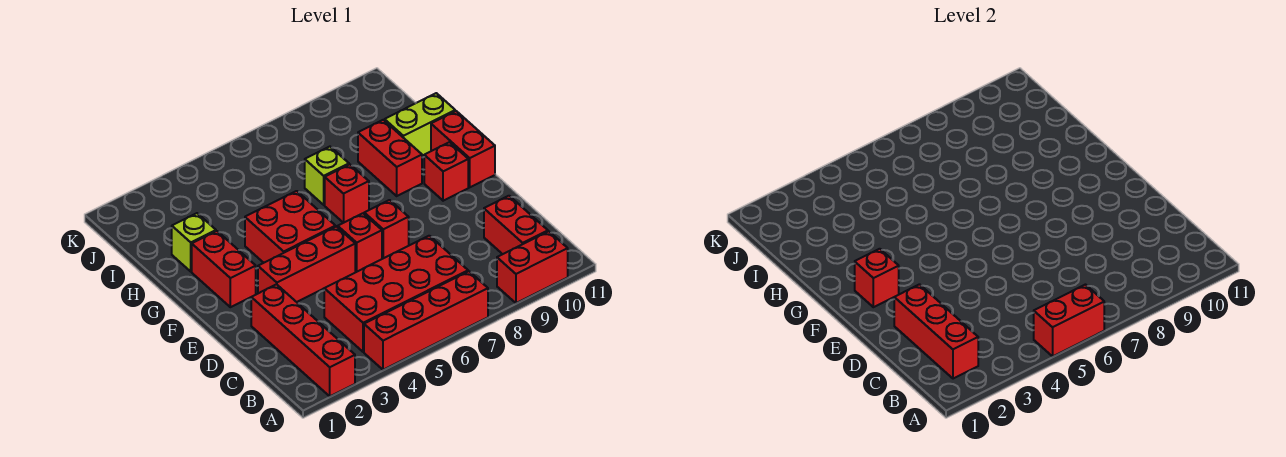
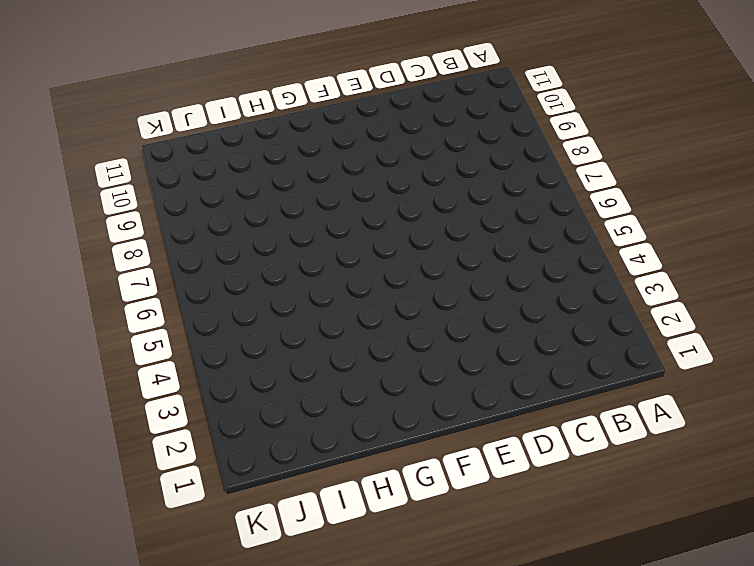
none -> red 1x4 brick [251,284,355,396]
none -> red 1x4 brick [364,271,488,370]
none -> red 1x2 brick [497,231,568,303]

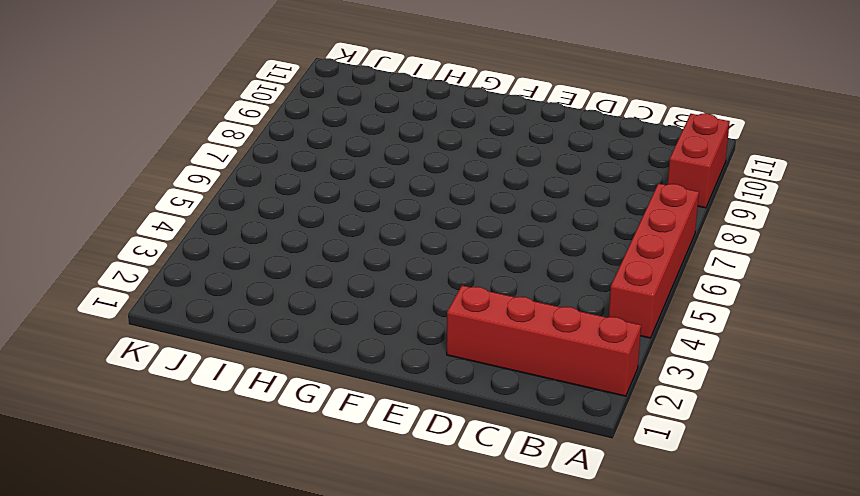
none -> red 2x4 brick [324,236,468,352]
none -> red 1x2 brick [484,196,548,254]
none -> red 1x3 brick [258,227,355,302]

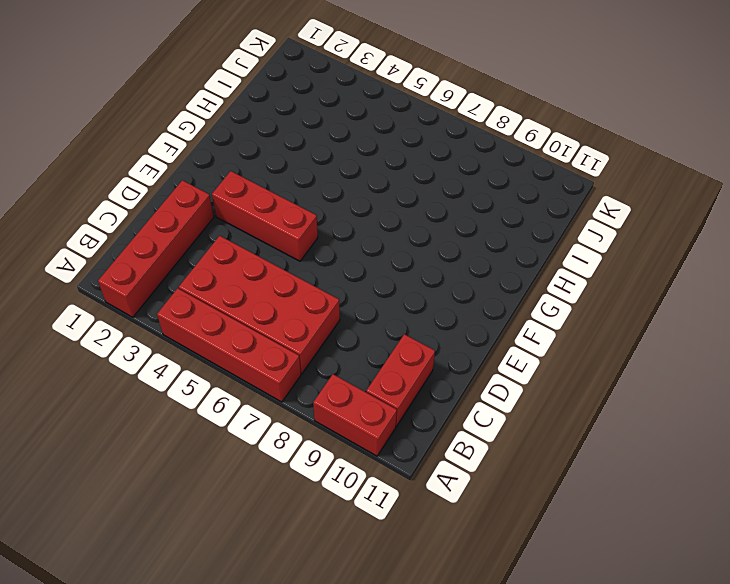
none -> red 1x1 brick [338,213,382,272]
none -> red 1x1 brick [364,200,409,258]
none -> red 1x2 brick [192,231,256,307]

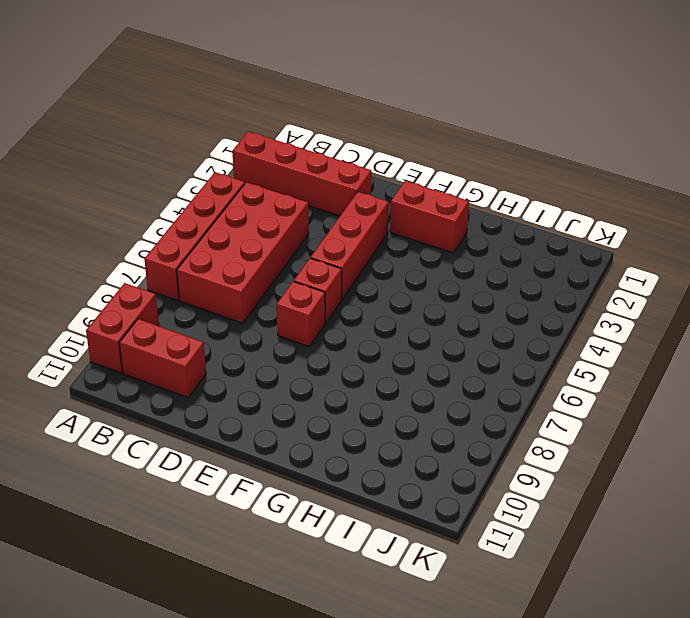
none -> red 2x2 brick [245,191,336,263]
none -> red 1x1 brick [424,142,468,201]
none -> red 1x2 brick [431,111,495,187]

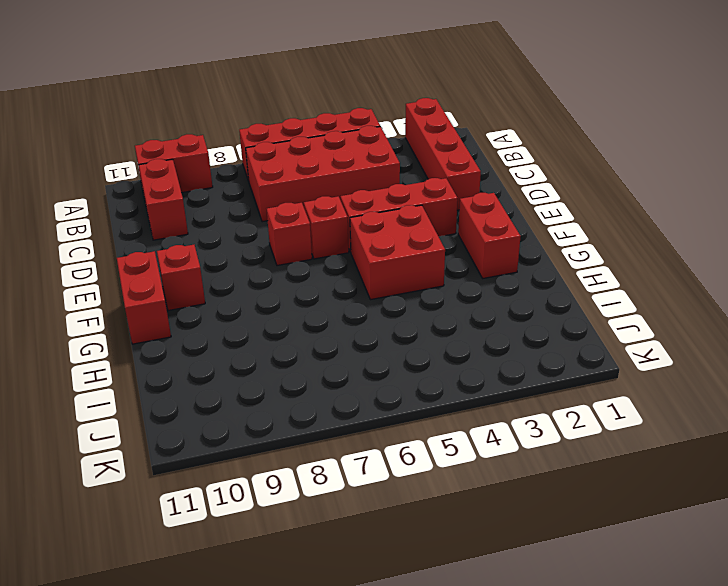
none -> red 1x1 brick [325,164,369,223]
none -> red 1x2 brick [358,120,422,196]
none -> lime 1x1 brick [172,213,216,271]

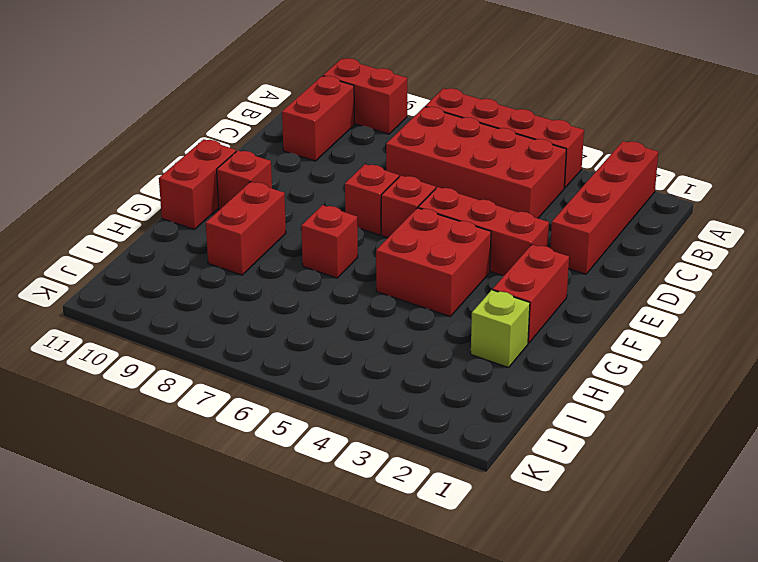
none -> lime 1x1 brick [305,147,349,205]
none -> lime 1x2 brick [385,93,455,156]
none -> red 1x2 brick [1034,285,1104,356]

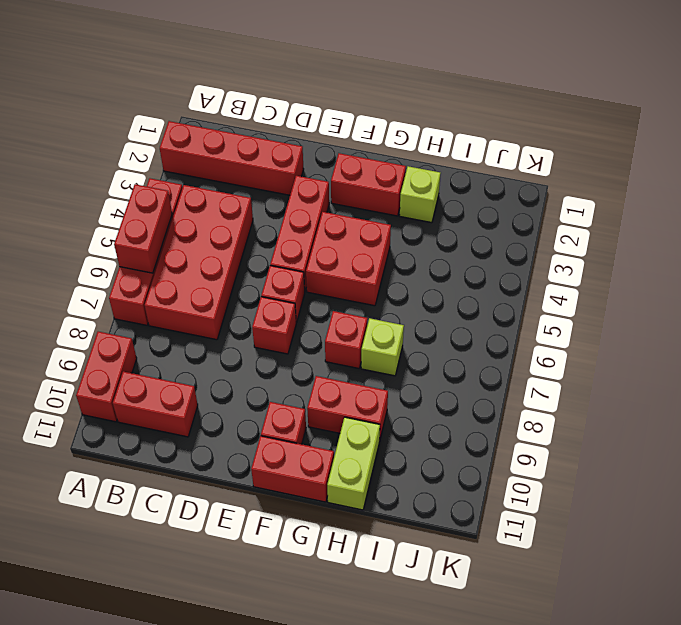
none -> red 1x3 brick [894,284,978,379]
none -> red 1x1 brick [855,249,899,307]

